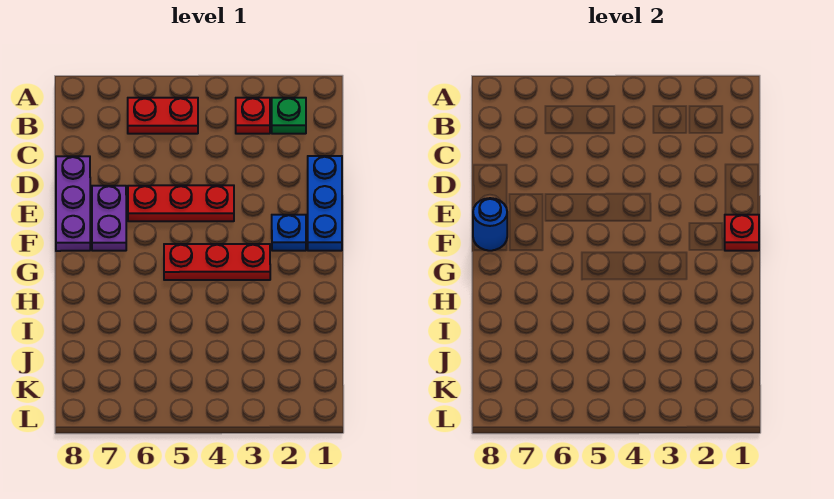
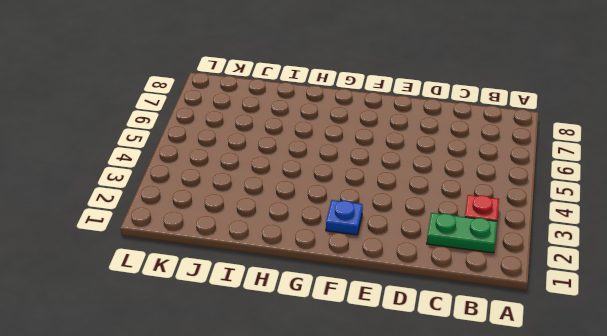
green 1x2 plate [427,213,497,253] -> green 1x1 plate [272,98,306,134]
none -> red 1x2 plate [128,98,198,134]
none -> blue 1x3 plate [308,156,342,251]

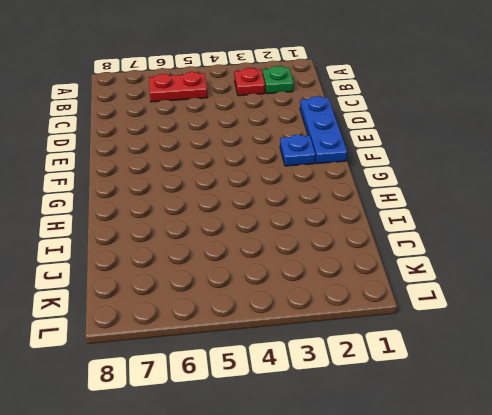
none -> purple 1x3 plate [56,156,90,251]
none -> red 1x3 plate [128,185,234,221]

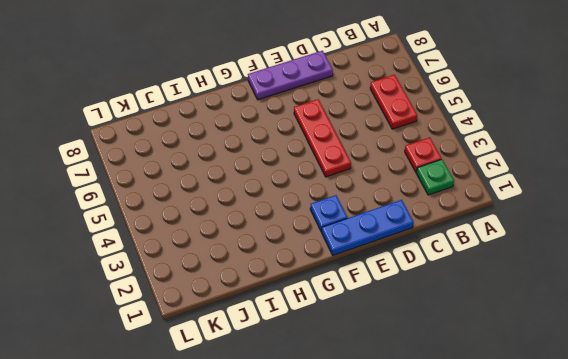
none -> purple 1x2 plate [92,186,126,251]
none -> red 1x3 plate [164,244,270,280]

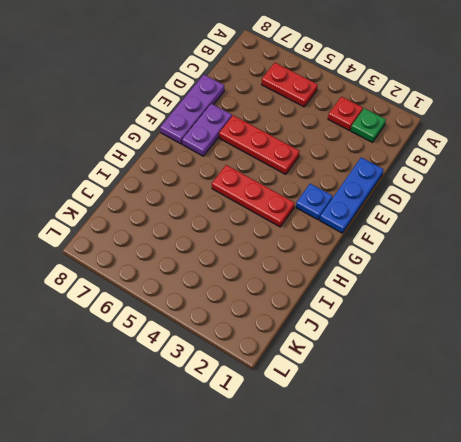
none -> red 1x1 plate [725,215,759,251]
none -> blue 1x1 round brick [473,198,507,251]

